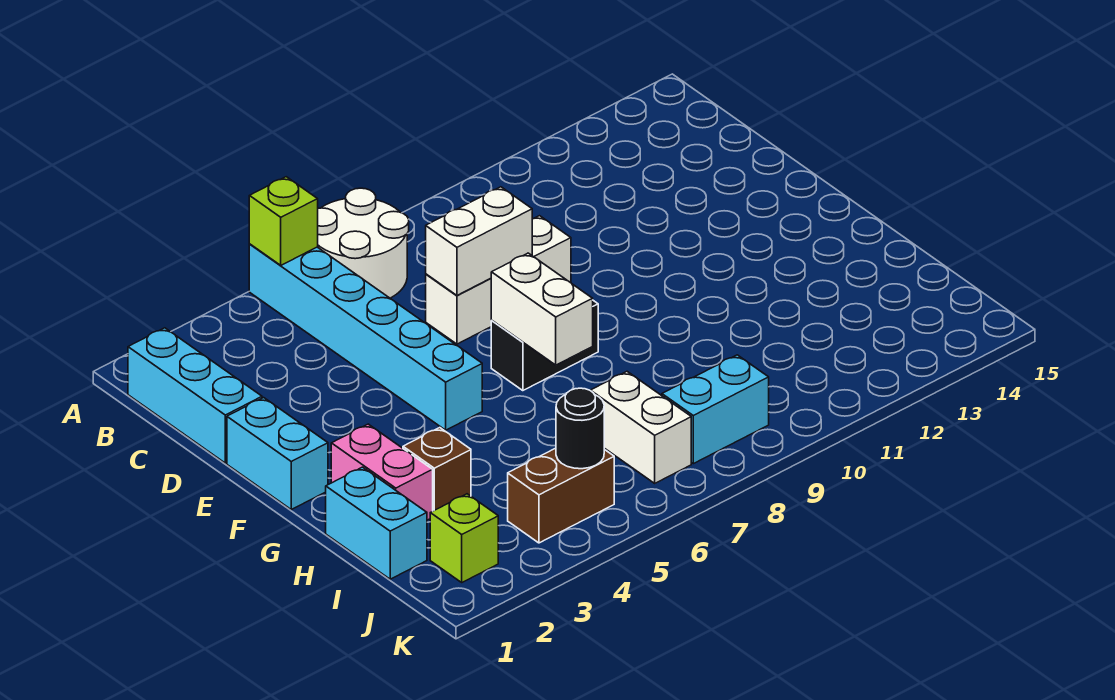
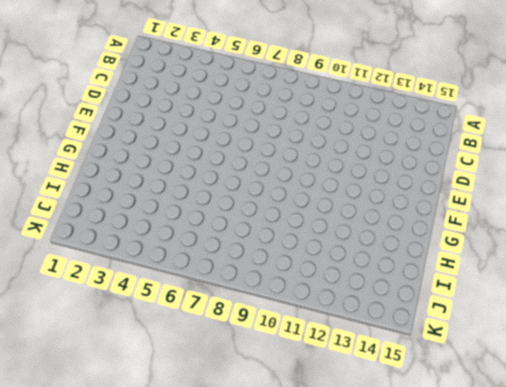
none -> cyan 1x6 brick [249,244,482,430]
none -> white 2x2 round brick [318,188,409,298]
none -> cyan 1x3 brick [128,328,262,463]

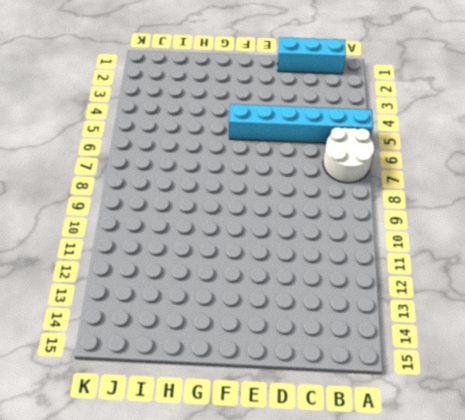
none -> white 1x3 brick [426,216,571,344]
none -> cyan 1x2 brick [227,398,328,510]
none -> black 1x2 brick [491,301,598,391]

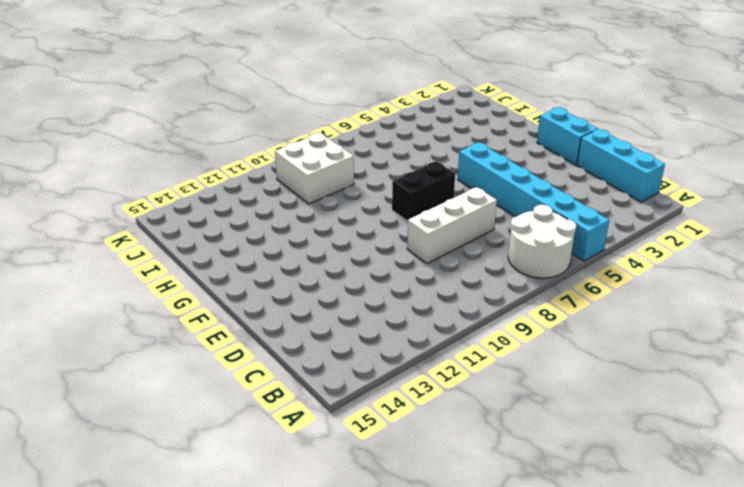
white 2x2 brick [275,133,354,204] -> cyan 1x2 brick [662,355,769,464]
none -> pink 1x2 brick [331,424,433,520]
none -> cyan 1x2 brick [326,467,427,579]
none -> brown 1x1 brick [403,428,471,511]

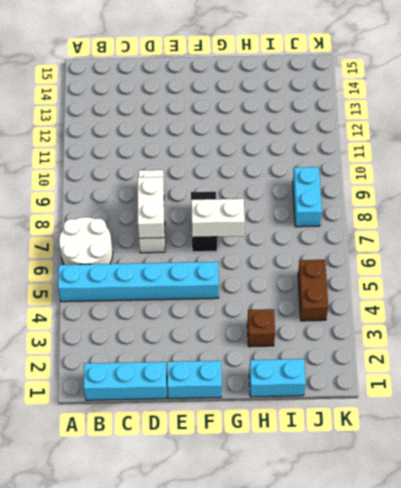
none -> pink 1x2 brick [331,424,433,520]
none -> white 1x2 brick [590,372,691,483]
none -> lime 1x1 brick [430,494,498,582]

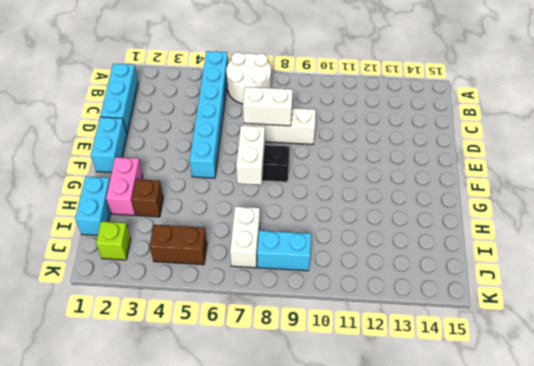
none -> lime 1x1 brick [249,177,318,265]
none -> black 1x1 round brick [556,388,604,469]

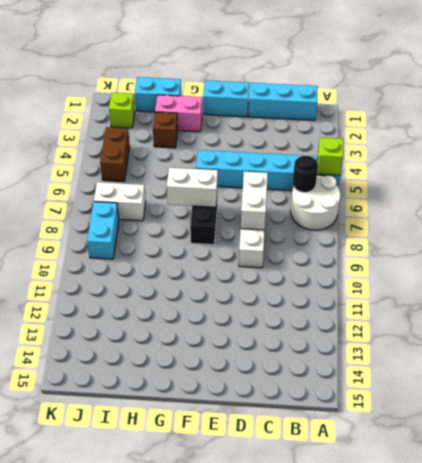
black 1x1 round brick [293,156,318,192] -> black 1x1 round brick moved to [556,388,604,469]

